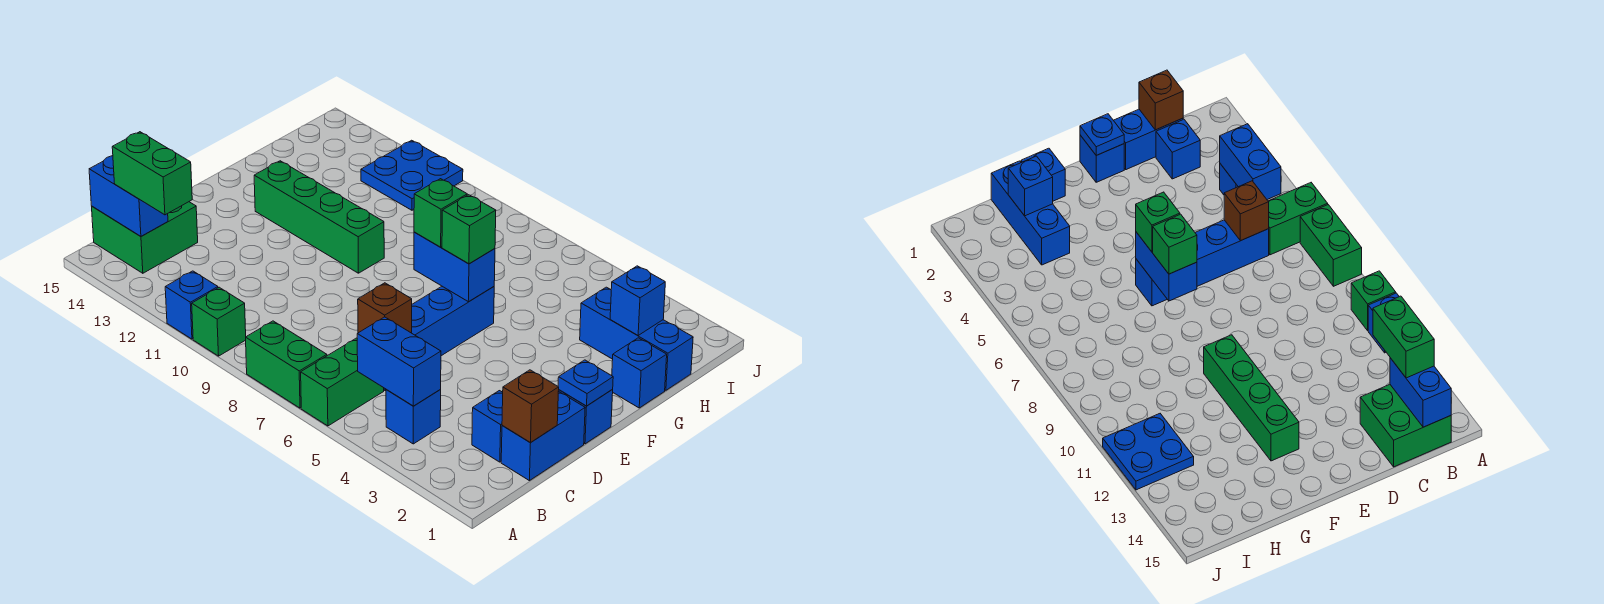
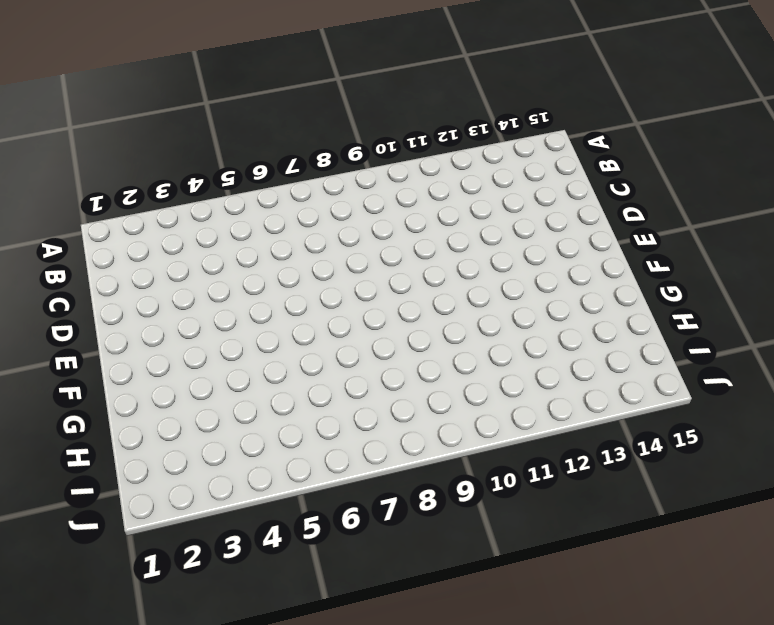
none -> green 1x2 brick [301,338,384,426]
none -> green 1x2 brick [246,321,327,408]
none -> green 1x1 brick [192,287,246,356]

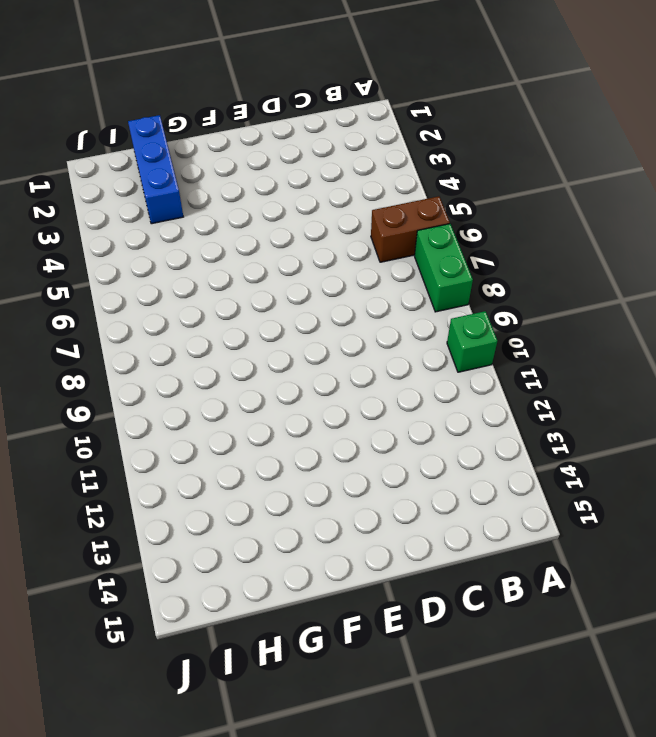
brown 1x2 brick [371,196,450,262] -> green 1x2 brick [301,338,384,426]
none -> blue 1x1 brick [165,271,218,339]
none -> blue 1x1 brick [386,389,441,444]
none -> green 2x2 brick [92,202,198,273]

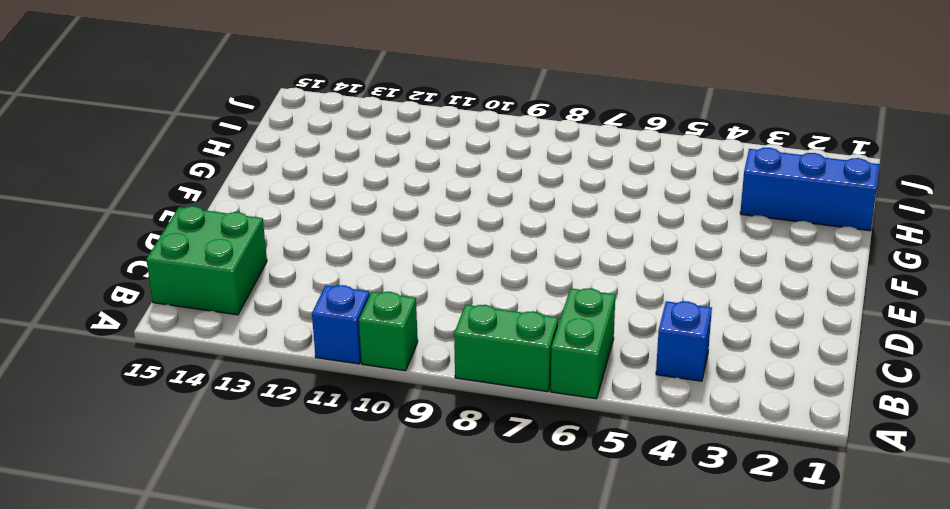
none -> blue 1x2 brick [501,391,585,481]
none -> blue 1x1 brick [472,391,503,462]
none -> blue 1x4 brick [384,286,494,390]

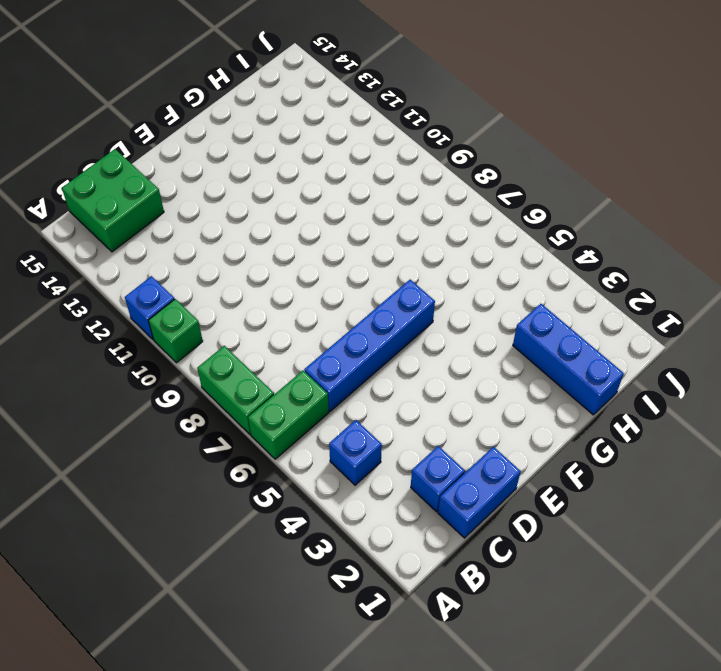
none -> blue 1x1 brick [559,390,613,444]
none -> green 1x4 brick [254,161,384,273]
none -> blue 1x1 brick [612,338,667,408]

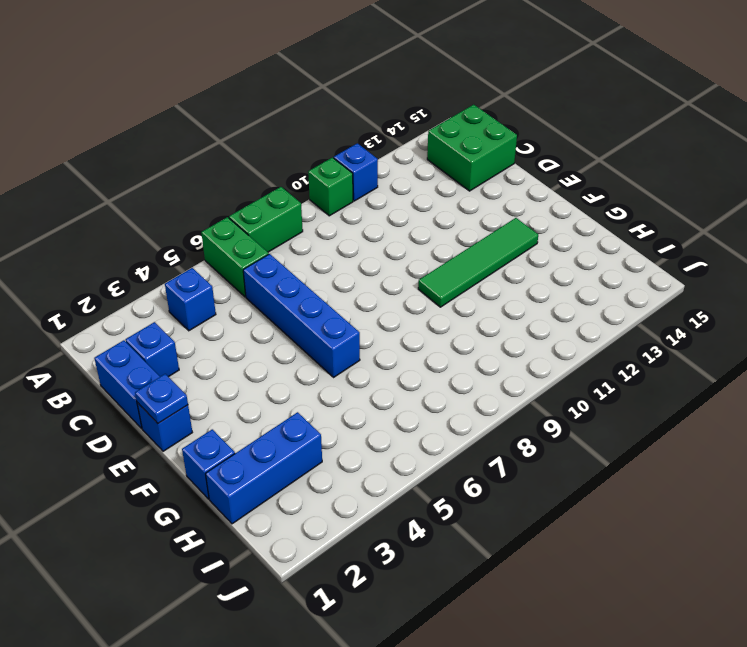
green 1x4 tile [418,218,538,307] -> green 1x4 brick [254,161,384,273]
none -> blue 2x2 plate [361,140,463,210]
none -> blue 1x2 brick [357,317,441,406]
none -> blue 1x2 brick [89,156,168,236]

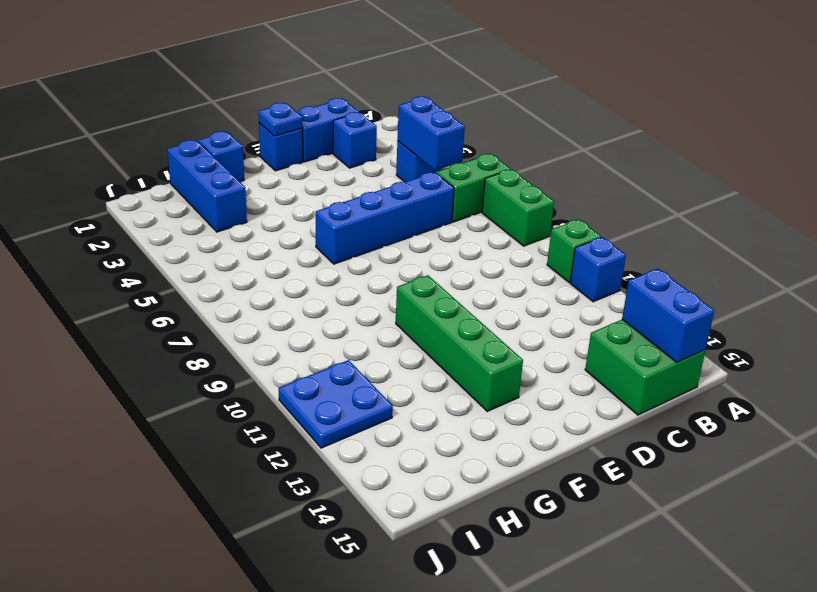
none -> brown 1x1 brick [502,370,559,442]
none -> brown 1x1 brick [358,283,412,333]
none -> blue 1x2 brick [414,232,495,302]

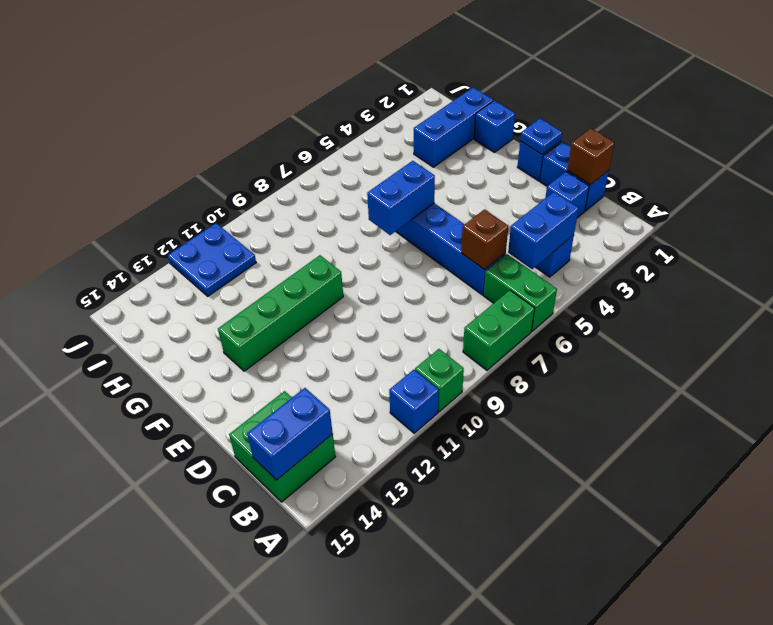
none -> blue 1x1 brick [610,266,665,335]
none -> green 1x2 brick [112,132,192,215]
none -> green 1x1 brick [442,195,496,264]

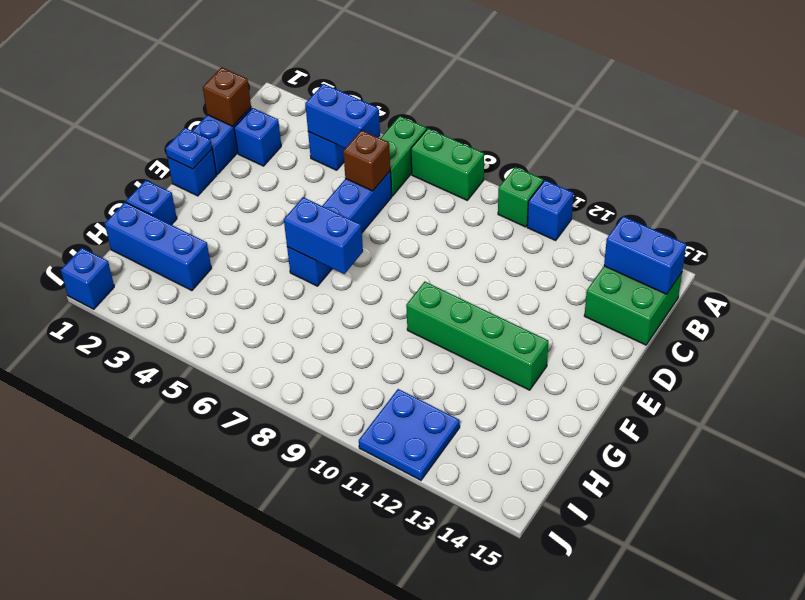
blue 1x1 brick [61,248,114,309] -> blue 1x1 brick moved to [610,266,665,335]
none -> green 1x2 brick [112,132,192,215]
none -> green 1x1 brick [442,195,496,264]
none -> green 1x1 brick [414,179,467,247]

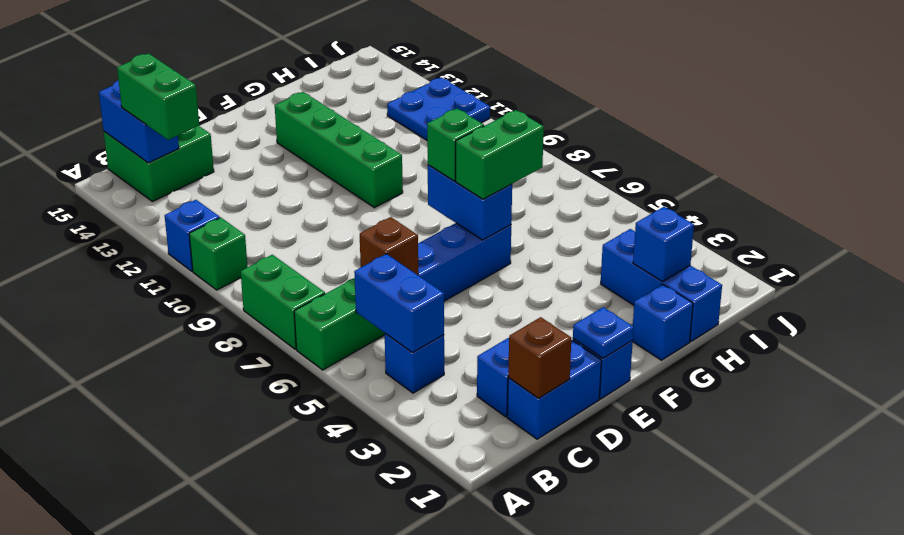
green 1x2 brick [456,110,544,199] -> green 1x1 brick [442,195,496,264]

